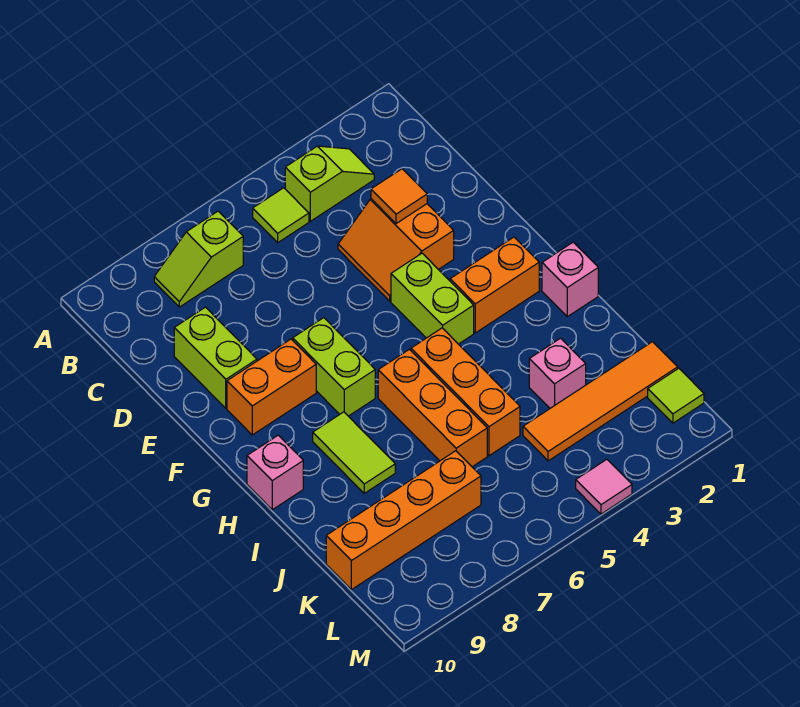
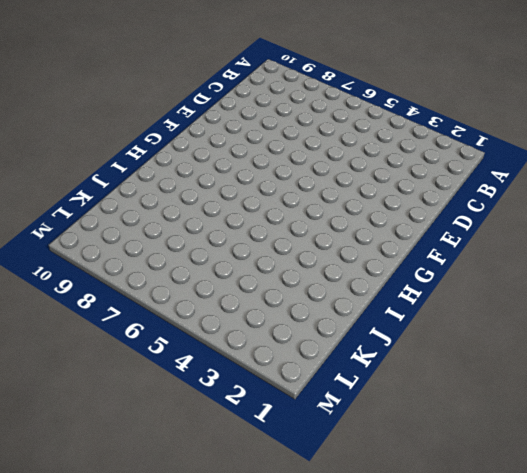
none -> lime 1x2 slope [285,146,374,221]
none -> lime 1x1 tile [253,188,309,243]
none -> lime 1x2 slope [154,211,243,307]

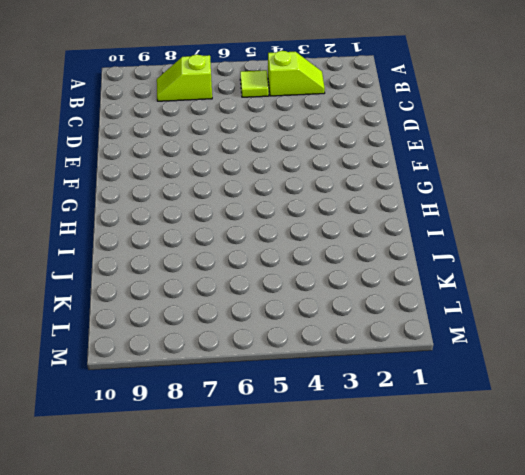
none -> orange 2x2 slope [338,199,454,301]
none -> lime 1x2 brick [174,307,257,408]
none -> lime 1x2 brick [391,253,474,344]

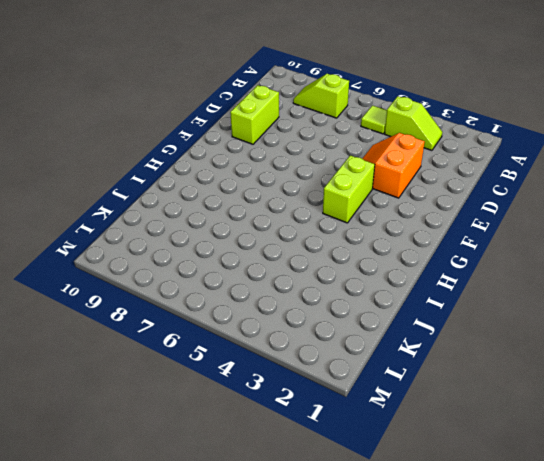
none -> lime 1x2 brick [293,318,375,416]
none -> orange 1x2 brick [227,339,316,435]
none -> orange 1x2 brick [450,237,539,333]

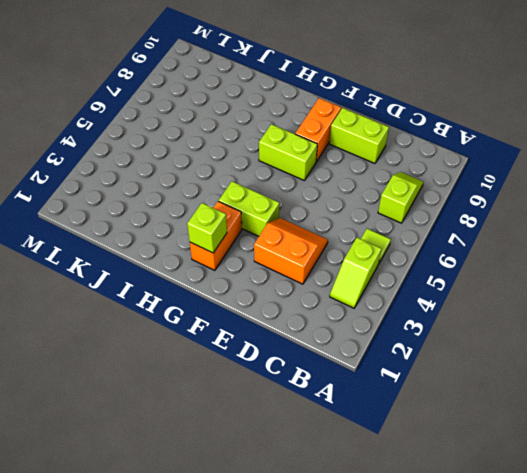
lime 1x1 brick [187,203,227,253] -> none
none -> pink 1x1 brick [542,242,598,317]
none -> orange 1x3 brick [411,328,520,456]
none -> orange 1x3 brick [378,349,487,467]

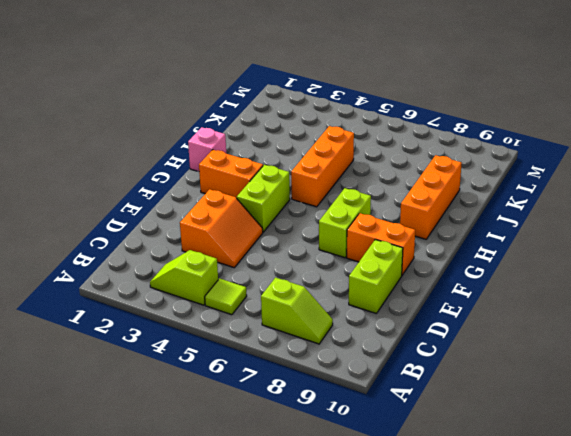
orange 1x3 brick [400,155,462,239] -> orange 1x3 brick moved to [378,349,487,467]
none -> lime 1x2 tile [313,412,395,493]
none -> pink 1x1 brick [247,435,303,510]
none -> pink 1x1 brick [529,338,586,408]

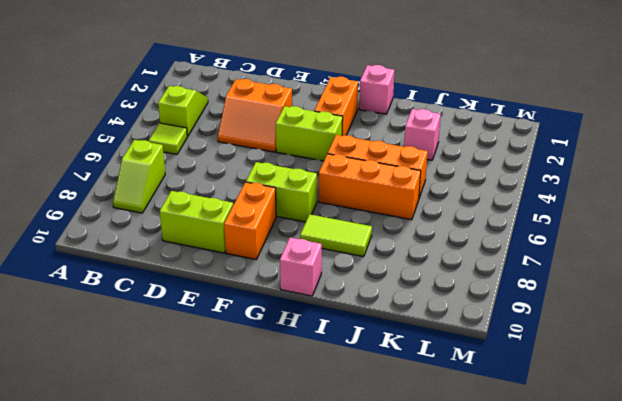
none -> orange 1x4 tile [523,342,678,461]
none -> orange 1x4 brick [326,451,481,590]
none -> lime 1x1 tile [648,368,704,423]

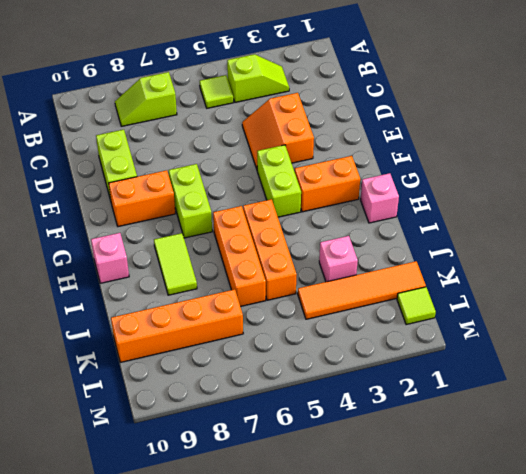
none -> pink 1x1 tile [576,459,632,514]
none -> orange 1x1 tile [371,169,427,224]

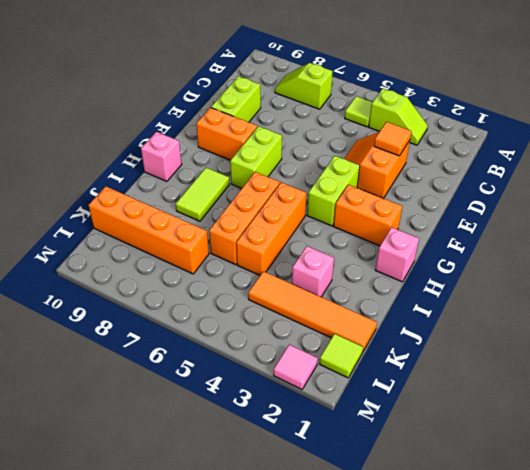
pink 1x1 tile [274,345,318,389] -> pink 1x1 tile moved to [576,459,632,514]

